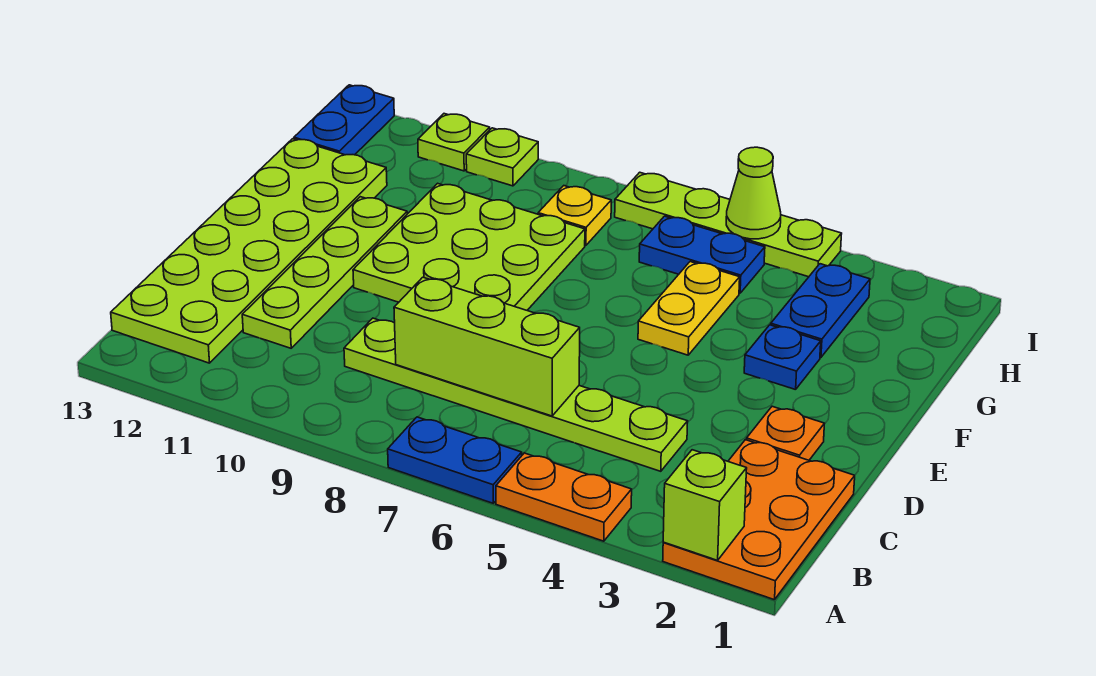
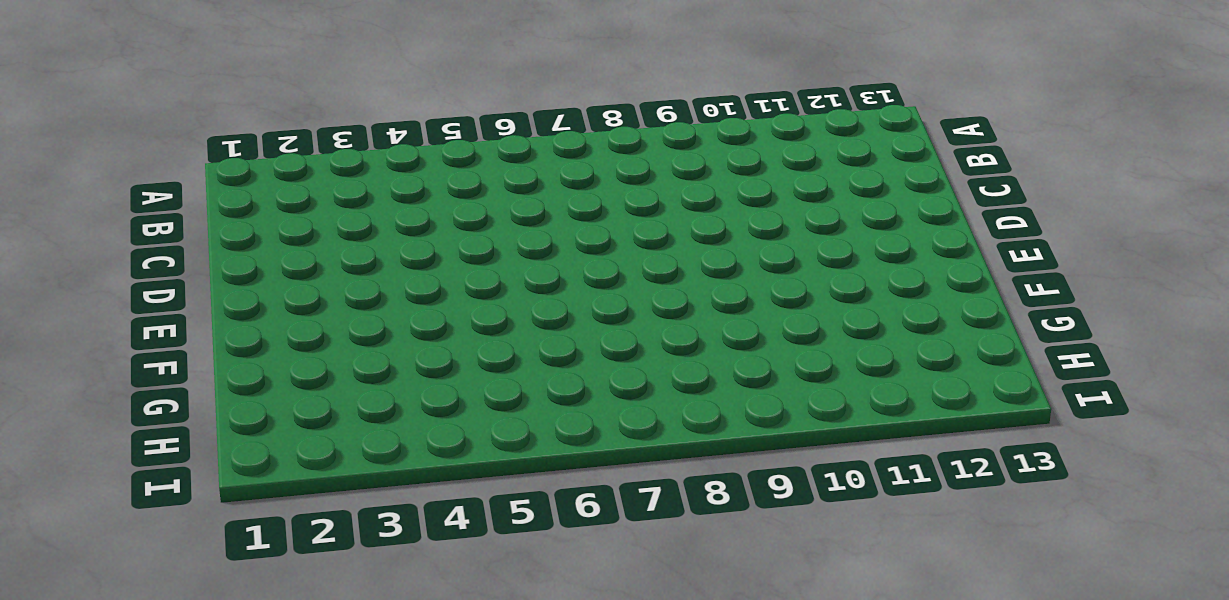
none -> orange 2x3 plate [663,440,855,600]
none -> orange 1x2 plate [496,453,632,541]
none -> blue 1x2 plate [388,417,522,503]

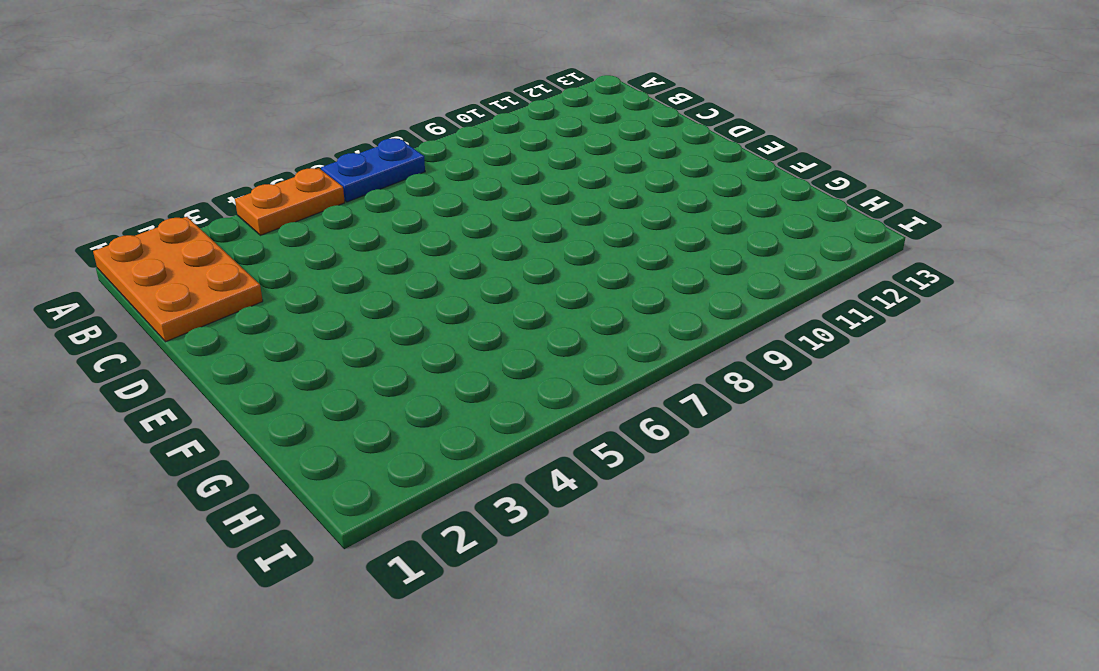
none -> lime 2x6 plate [111,139,387,363]
none -> lime 1x6 plate [344,318,688,471]
none -> lime 1x4 plate [242,197,407,348]

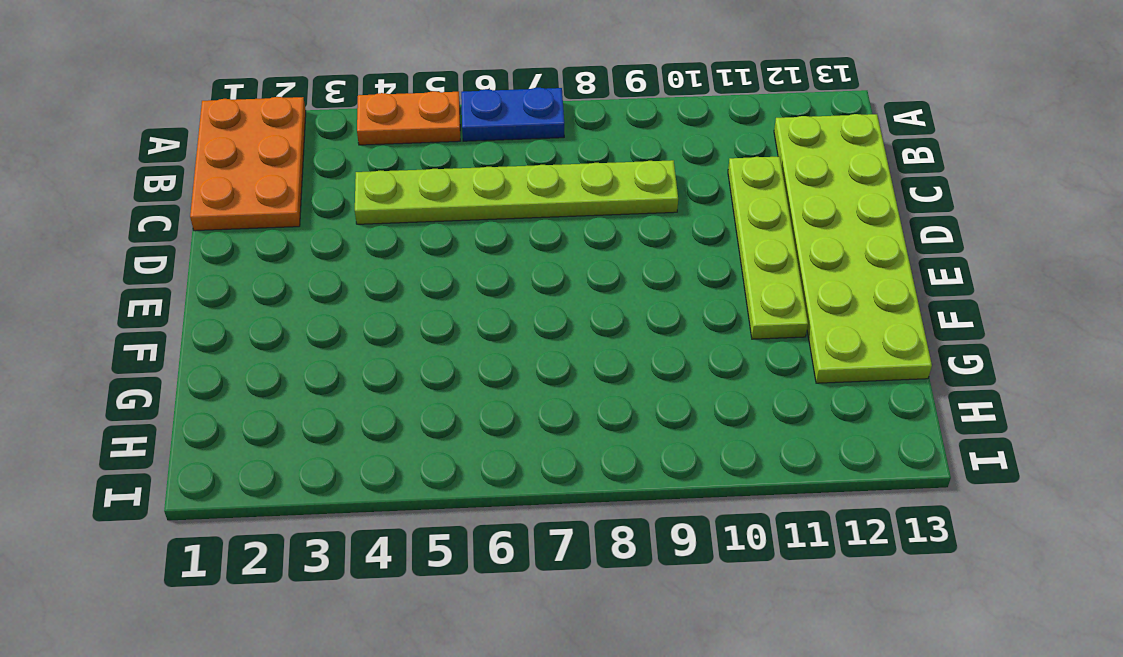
none -> orange 1x1 plate [747,406,825,460]
none -> lime 3x3 plate [353,183,585,310]
none -> blue 1x1 plate [744,325,821,390]

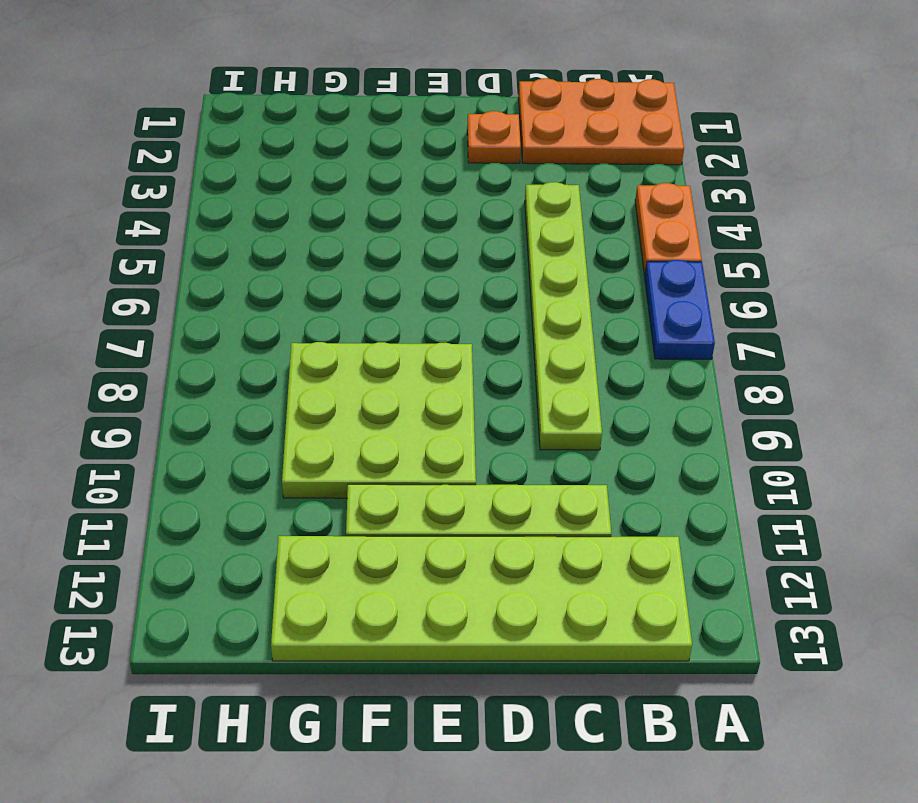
none -> blue 1x1 plate [744,325,821,390]
none -> yellow 1x2 plate [638,262,740,355]
none -> blue 1x2 plate [771,264,870,358]

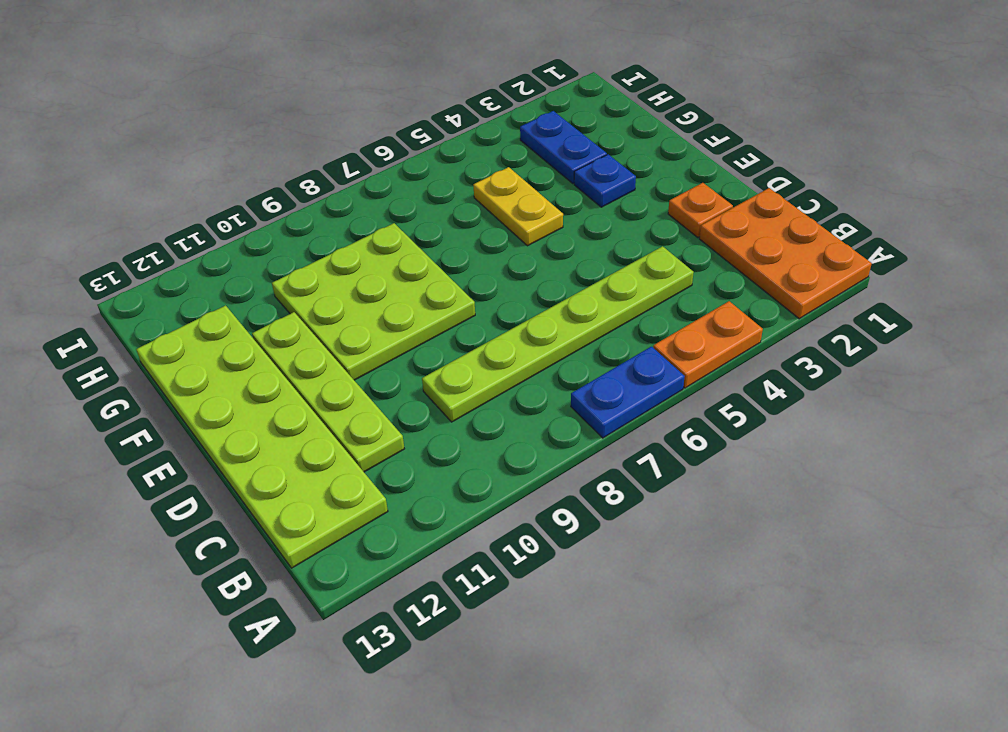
none -> blue 1x2 plate [639,216,765,293]
none -> yellow 1x1 plate [538,186,611,245]
none -> blue 1x2 plate [294,85,394,155]

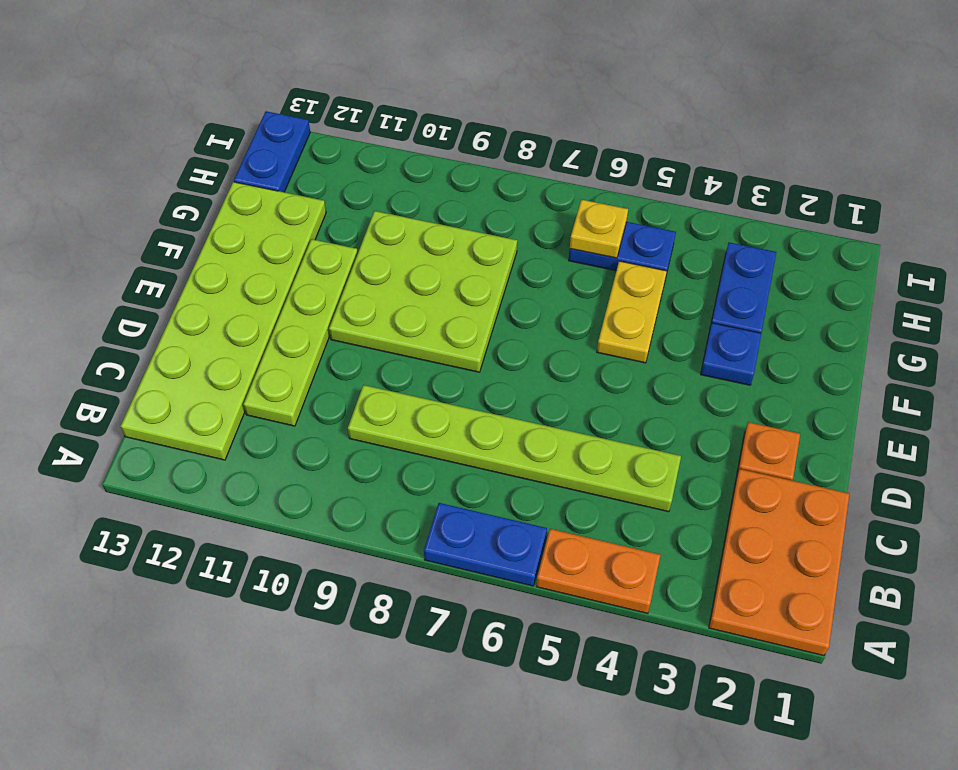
yellow 1x1 plate [570,200,628,258] -> yellow 1x1 plate moved to [538,186,611,245]
none -> lime 1x4 plate [615,172,842,277]
none -> lime 1x1 plate [466,128,538,186]
none -> lime 1x1 plate [418,114,490,171]

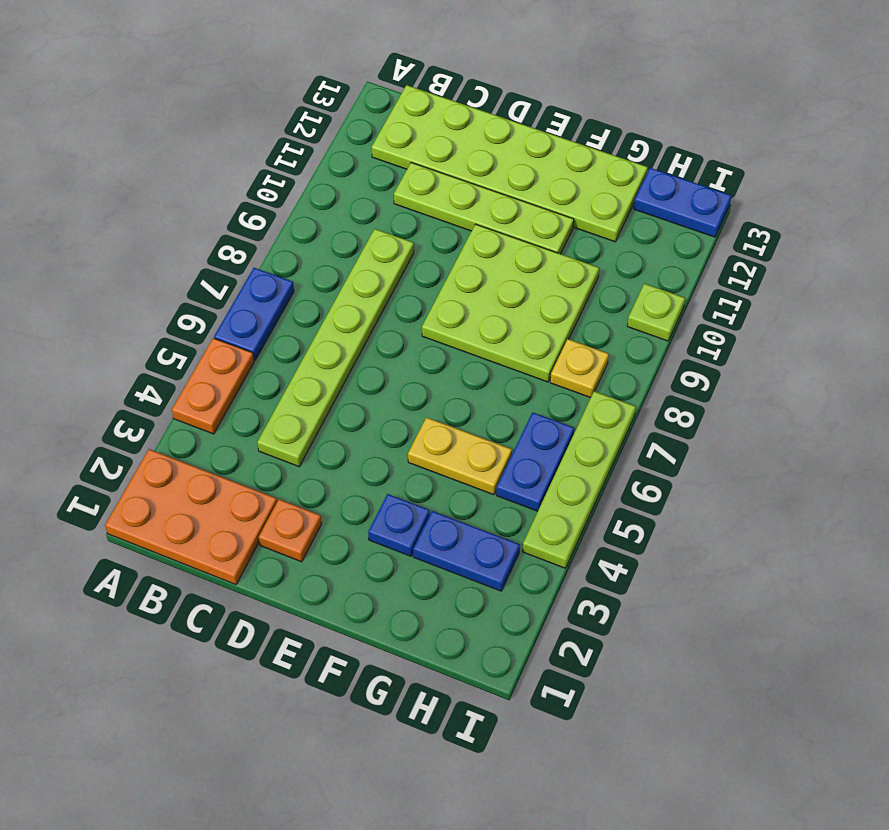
none -> lime 1x1 plate [418,114,490,171]
none -> lime 1x1 brick [663,450,747,560]
none -> lime 1x3 brick [394,277,580,416]

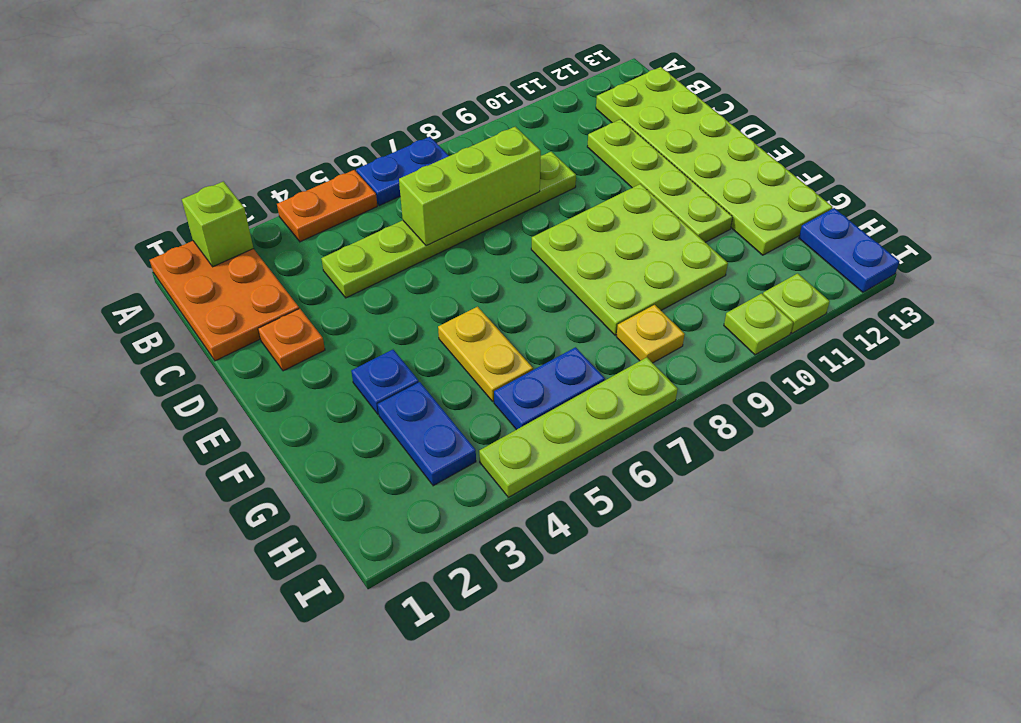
none -> lime 1x1 cone [726,147,781,239]

